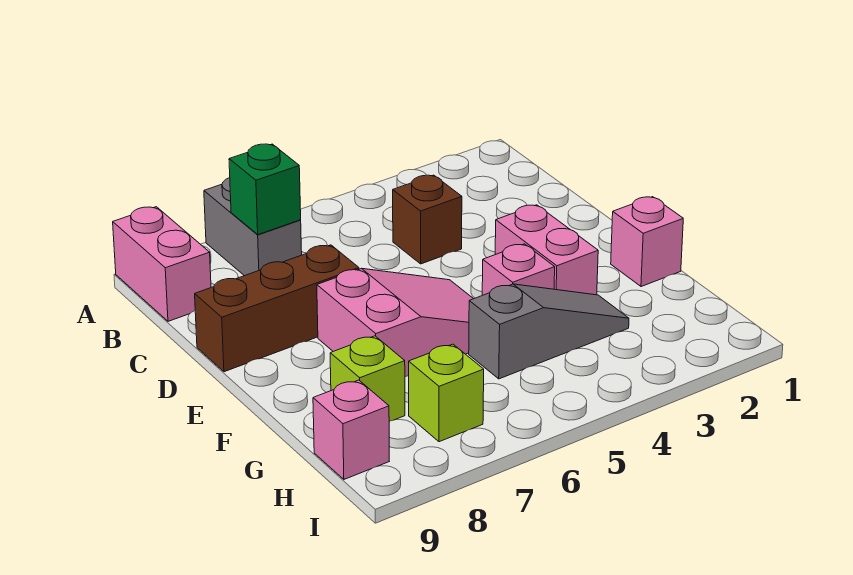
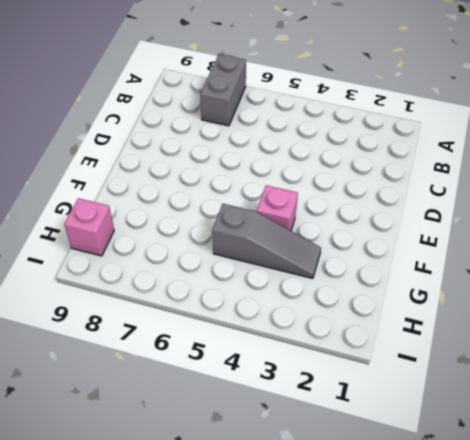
none -> pink 1x2 brick [113,207,211,321]
none -> brown 1x1 brick [393,175,462,264]
none -> brown 1x3 brick [195,245,359,372]

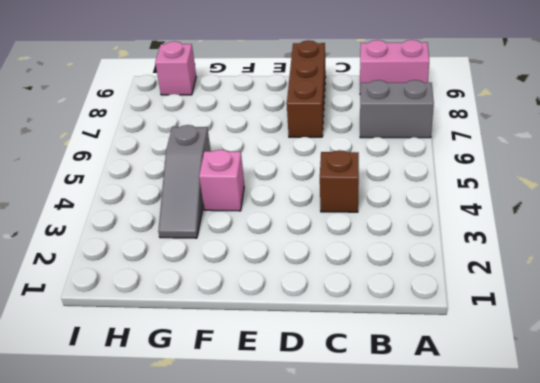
none -> pink 1x2 brick [495,205,598,295]
none -> pink 2x3 slope [317,268,473,377]
none -> pink 1x1 brick [611,197,683,287]

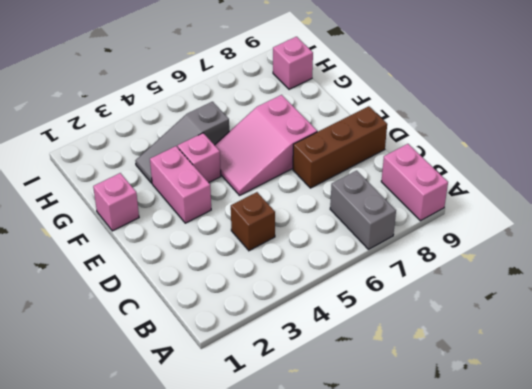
none -> lime 1x1 brick [330,336,405,421]
none -> lime 1x1 brick [409,344,484,442]
none -> green 1x1 brick [229,144,301,235]

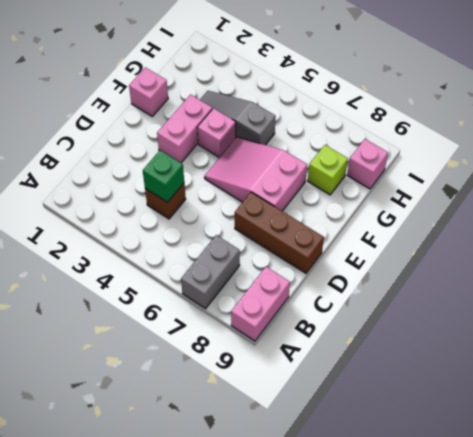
green 1x1 brick [143,150,184,202] -> green 1x1 brick moved to [229,144,301,235]
none -> lime 1x1 brick [409,344,484,442]

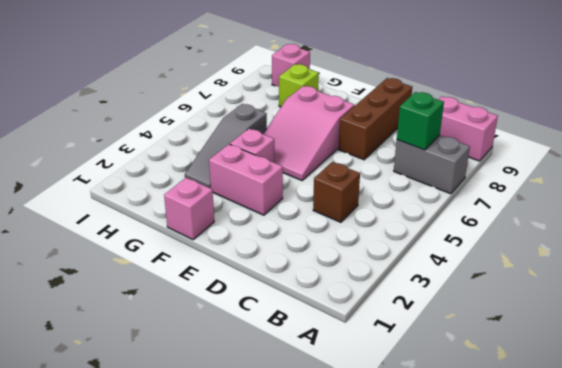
none -> lime 1x1 brick [409,344,484,442]

